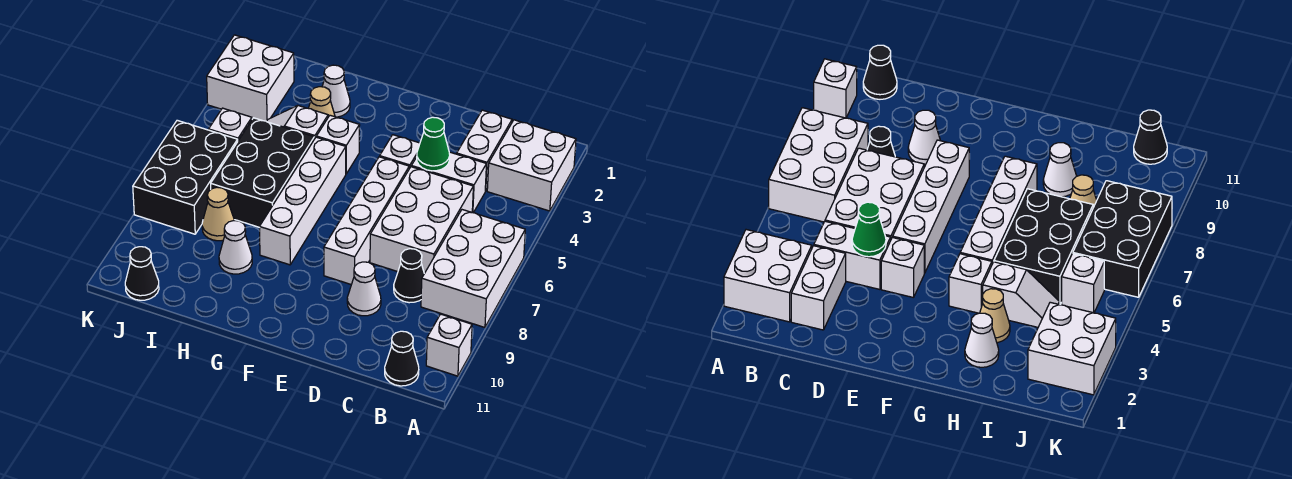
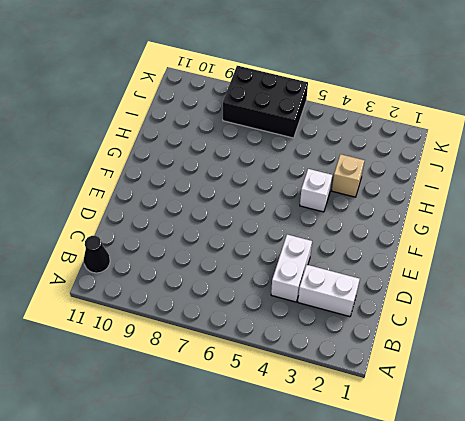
tan 1x1 brick [332,154,365,197] -> tan 1x1 cone [309,87,335,117]
none -> white 2x2 brick [487,120,576,211]
none -> white 2x3 brick [421,210,525,327]
none -> white 1x1 brick [426,314,472,376]

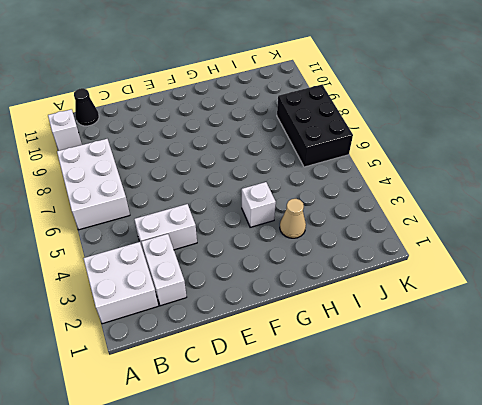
none -> white 2x3 brick [370,167,473,273]
none -> black 1x1 cone [394,249,424,303]
none -> white 1x1 cone [347,262,381,316]

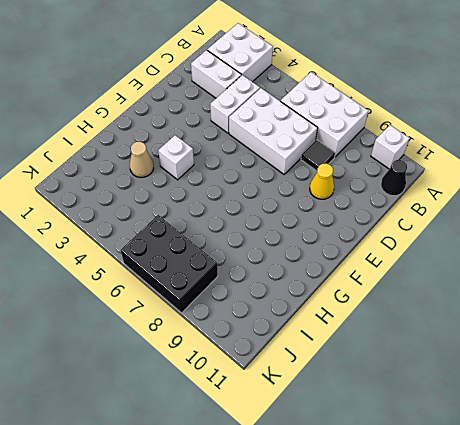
black 1x1 tile [301,140,335,171] -> black 1x1 cone [394,249,424,303]
yellow 1x1 cone [310,164,334,199] -> white 1x1 cone [347,262,381,316]
none -> white 1x1 brick [380,135,420,169]
none -> white 1x4 brick [324,157,409,285]
none -> white 1x4 brick [259,137,346,265]

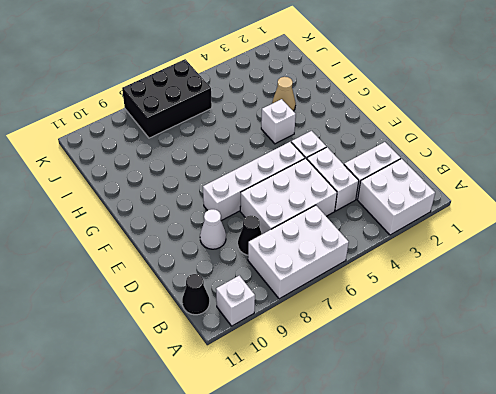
none -> white 1x4 brick [259,137,346,265]
none -> white 1x1 cone [322,65,350,117]
none -> white 1x2 slope [267,106,328,139]

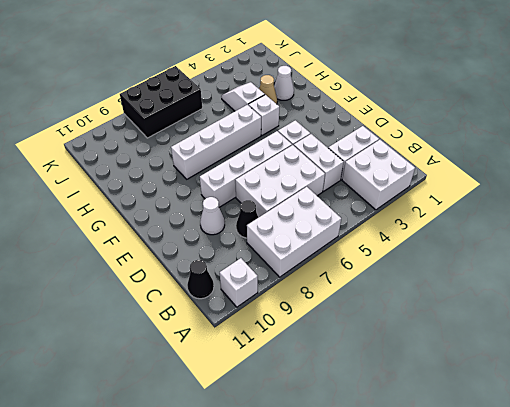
none -> black 2x3 brick [211,118,314,227]
none -> white 1x1 cone [219,221,252,274]
none -> tan 1x1 cone [202,187,235,241]

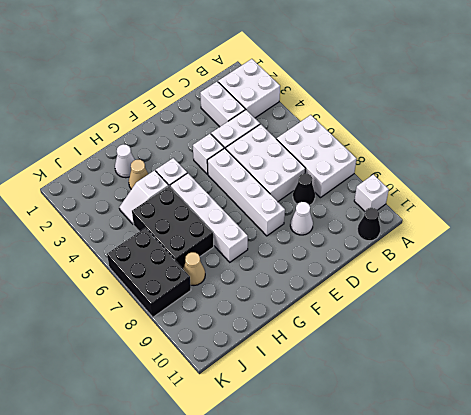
none -> white 1x1 cone [219,221,252,274]
none -> white 2x2 brick [207,35,294,121]
none -> white 1x1 brick [209,108,252,140]

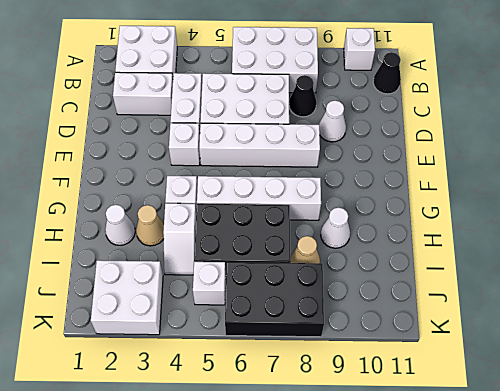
none -> black 1x1 cone [125,247,159,300]
none -> green 1x1 cone [417,117,450,171]

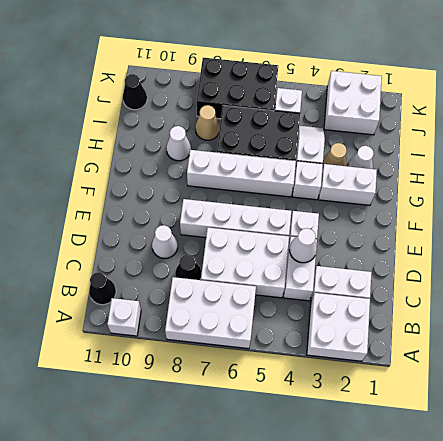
white 1x1 cone [290,228,317,263] -> green 1x1 cone [417,117,450,171]
white 1x2 brick [319,164,377,205] -> none

